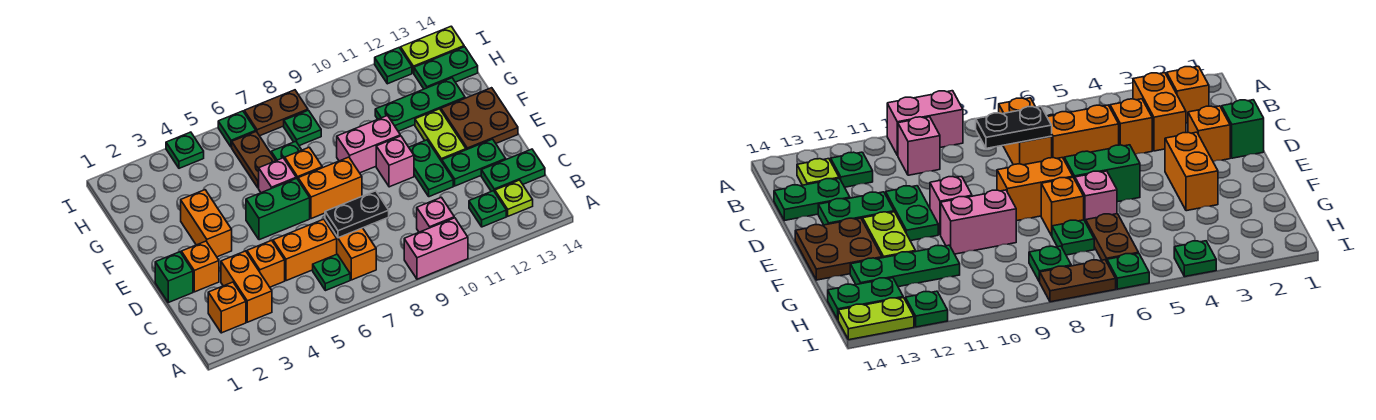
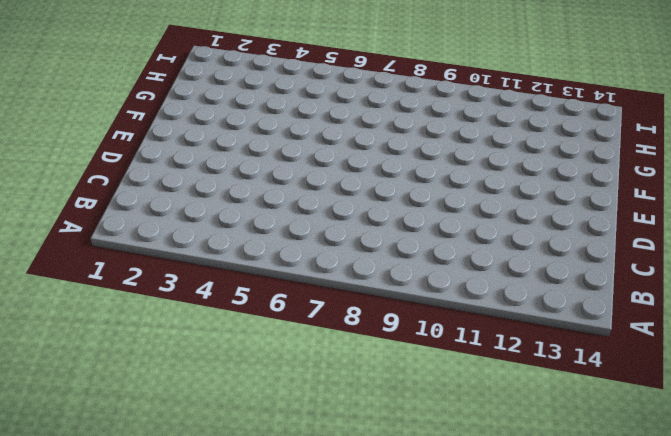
none -> pink 1x2 brick [404,218,468,279]
none -> orange 1x1 brick [208,282,246,333]
none -> orange 1x2 brick [221,251,272,322]
none -> green 1x1 plate [313,254,350,291]

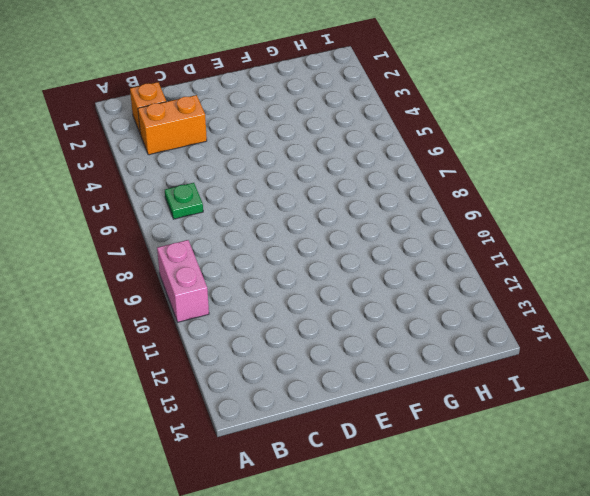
none -> orange 1x2 brick [325,219,376,280]
none -> pink 1x1 brick [417,197,454,232]
none -> green 1x1 plate [469,191,506,227]
none -> lime 1x1 plate [495,180,533,216]

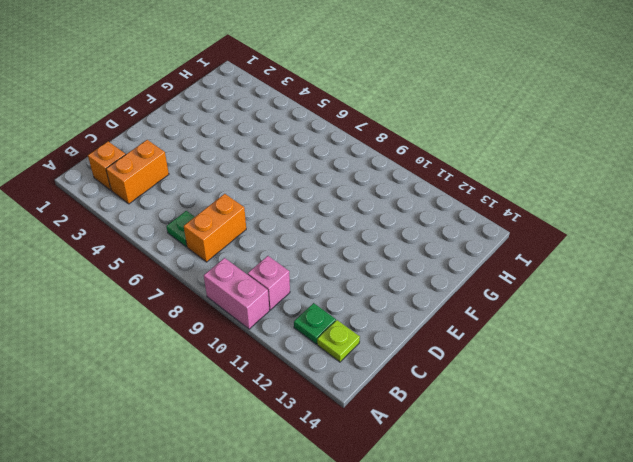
none -> orange 1x1 brick [247,240,285,287]
none -> orange 1x2 brick [273,219,337,281]
none -> green 1x2 plate [481,149,545,192]
none -> green 1x1 brick [155,252,193,302]

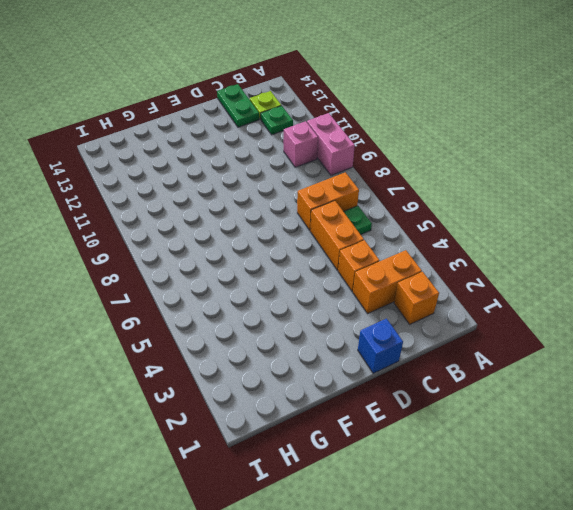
blue 1x1 brick [358,319,403,373] -> green 1x1 brick [155,252,193,302]
none -> orange 1x1 brick [181,241,219,292]
none -> green 1x2 plate [409,140,453,197]
none -> green 1x2 plate [442,139,506,186]
none -> orange 1x2 brick [181,190,232,257]

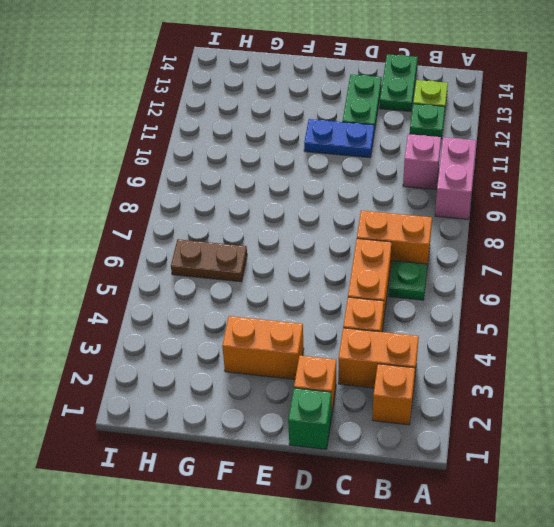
blue 1x2 plate [304,119,374,158] -> green 1x2 plate [409,140,453,197]
none -> green 1x2 brick [246,178,310,240]
none -> orange 1x2 brick [298,157,362,219]
none -> pink 1x1 brick [376,136,414,187]
none -> lime 1x2 plate [415,109,466,162]

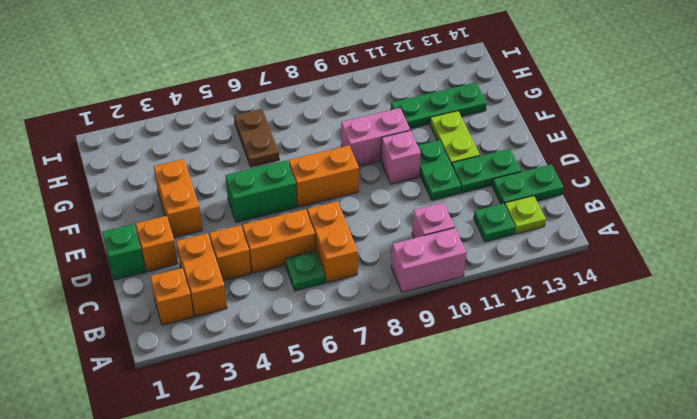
none -> brown 2x2 plate [441,88,518,150]
none -> pink 1x1 brick [259,158,296,193]
none -> orange 1x1 brick [285,147,322,179]
none -> green 1x1 plate [271,141,301,161]

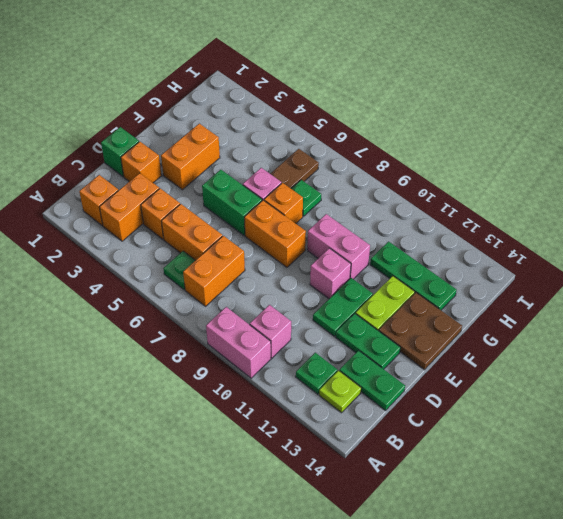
none -> green 1x1 plate [284,110,321,146]
none -> green 1x2 plate [414,47,478,89]
none -> green 1x1 plate [166,132,204,168]
none -> green 1x1 plate [218,111,256,147]

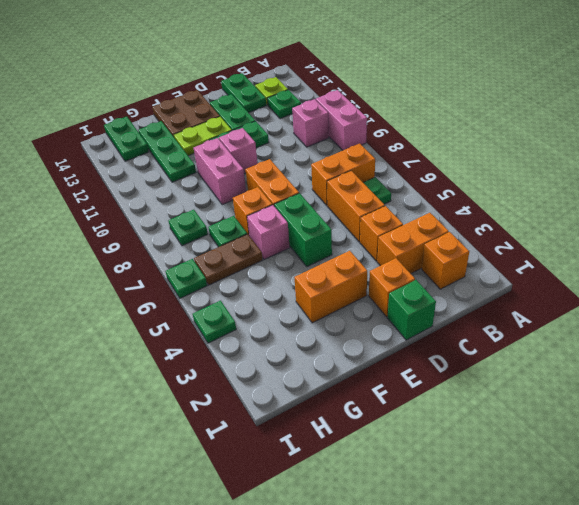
none -> brown 1x2 plate [244,90,308,136]
none -> green 1x1 plate [375,48,412,84]
none -> lime 1x2 plate [401,26,464,73]
none -> black 1x2 plate [325,191,389,238]

